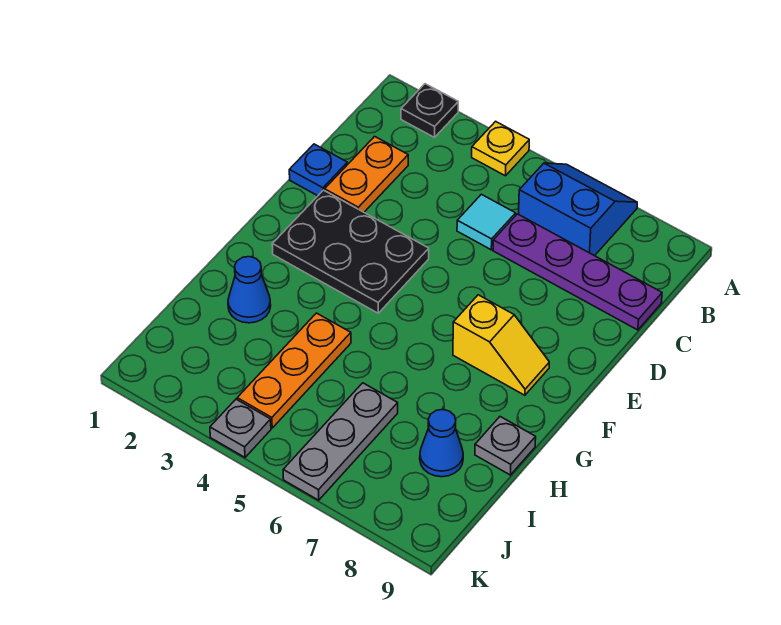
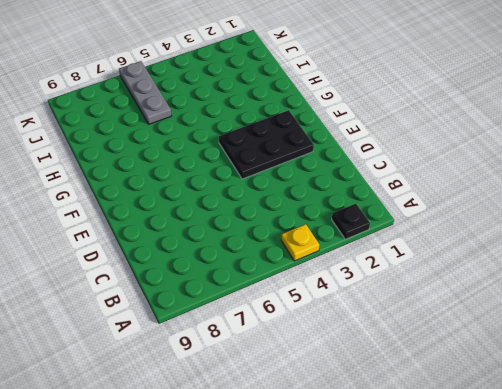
none -> blue 2x2 slope [519,163,637,256]
none -> orange 1x2 plate [325,136,408,212]
none -> cyan 1x1 tile [457,194,516,250]

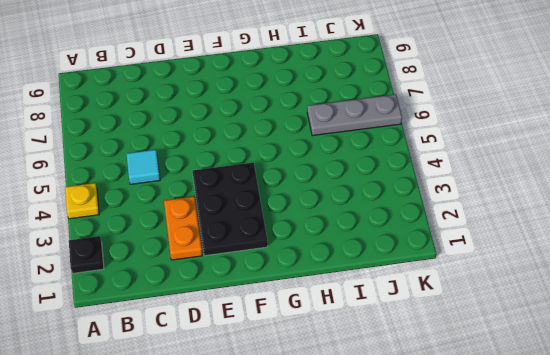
orange 1x2 plate [164,197,202,260] -> orange 1x2 plate turned to [325,136,408,212]
none -> blue 2x2 slope [519,163,637,256]
none -> purple 1x4 plate [493,214,662,330]
none -> blue 1x1 plate [289,144,347,196]

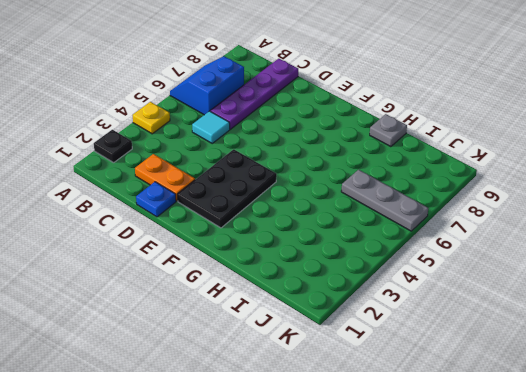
none -> yellow 1x2 slope [453,295,549,395]
none -> blue 1x1 cone [228,257,271,323]
none -> orange 1x3 plate [237,313,351,428]

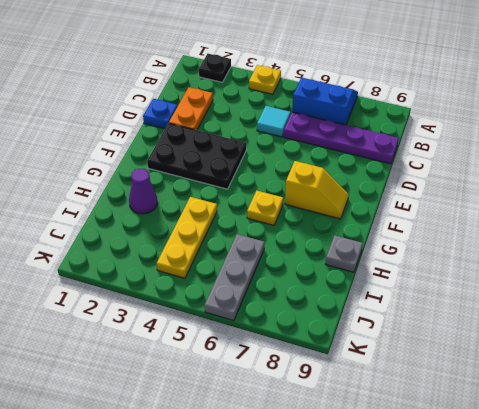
yellow 1x1 plate [247,191,283,225] -> none
purple 1x1 cone [129,169,157,214] -> blue 1x1 cone [228,257,271,323]
yellow 1x3 plate [157,197,217,278] -> orange 1x3 plate [237,313,351,428]
none -> blue 1x1 cone [420,410,463,477]
none -> grey 1x1 plate [210,399,271,457]

